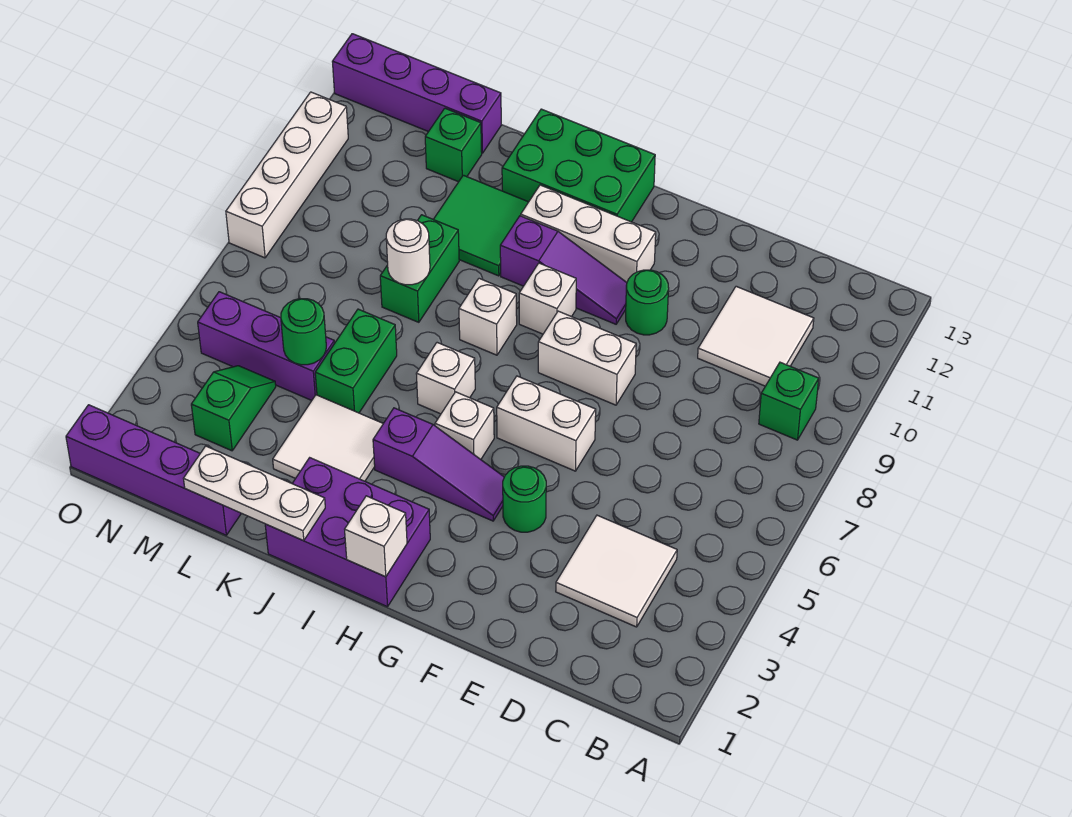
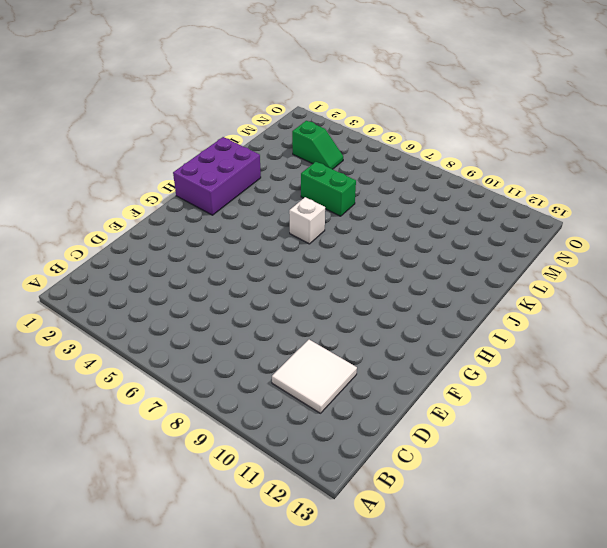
none -> green 1x1 brick [759,362,819,440]
none -> white 2x2 tile [556,515,677,627]
none -> green 1x1 round brick [503,466,546,532]
none -> white 1x2 brick [497,376,596,471]

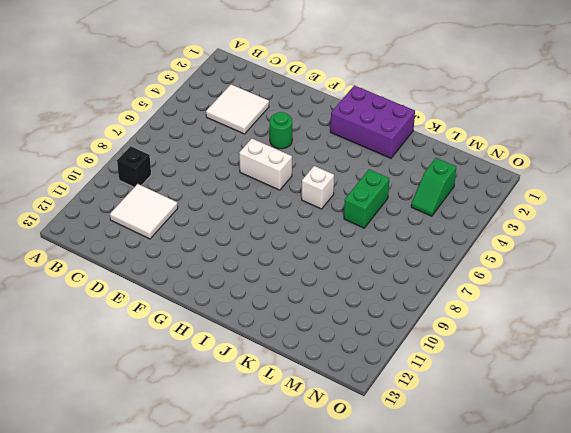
black 1x1 brick [117,146,151,187] -> green 1x1 brick [759,362,819,440]
none -> white 1x2 brick [538,311,636,405]
none -> green 1x1 round brick [626,270,669,335]
none -> purple 1x3 slope [373,408,504,521]
none -> purple 1x3 slope [500,216,627,324]

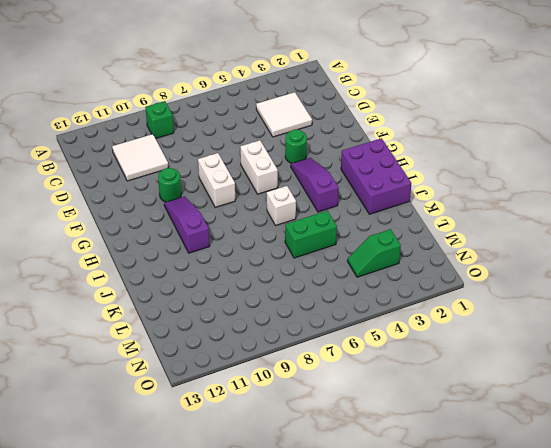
none -> white 1x3 brick [521,185,656,282]
none -> white 1x1 brick [435,392,494,459]
none -> white 1x1 brick [519,263,576,334]
none -> green 2x3 brick [502,109,655,222]

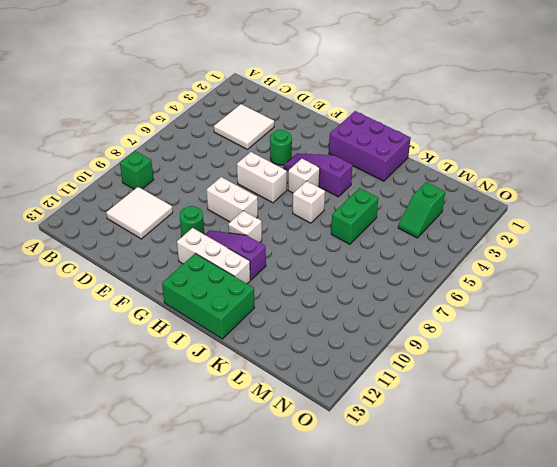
none -> white 1x1 brick [459,278,517,355]
none -> white 2x2 tile [273,395,383,481]
none -> green 2x2 tile [434,175,528,276]
none -> green 1x2 brick [380,215,459,322]

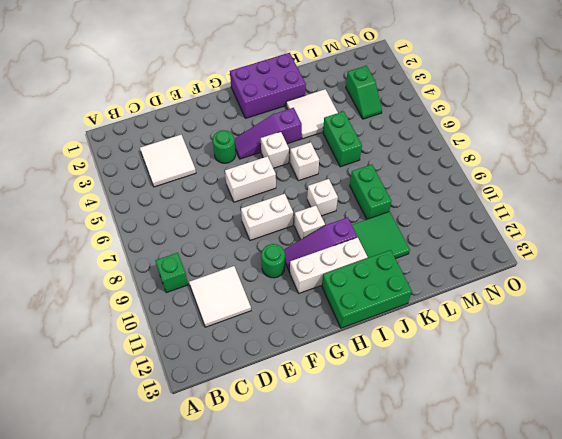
none -> purple 1x4 brick [66,405,241,535]
none -> purple 1x3 brick [198,292,334,400]
none -> green 1x1 brick [425,108,482,182]
none -> purple 1x4 brick [332,34,501,153]

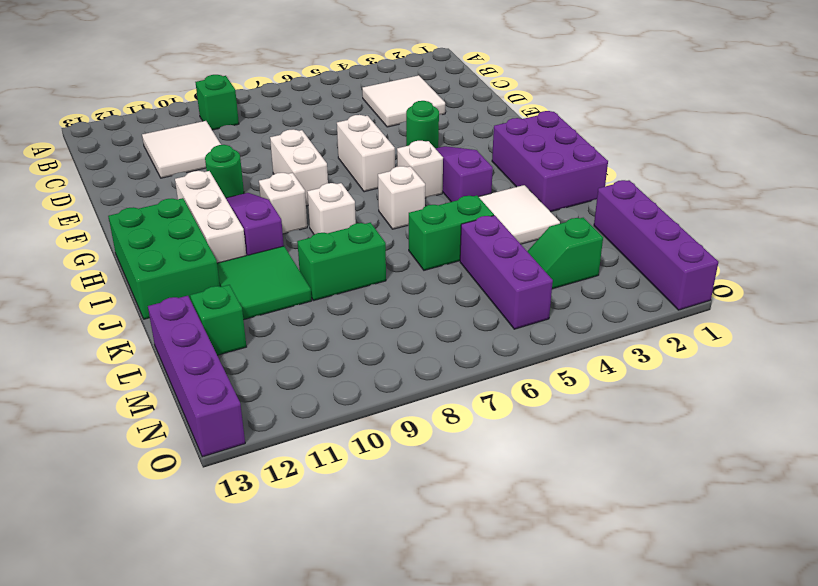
none -> white 1x4 brick [226,92,348,258]
none -> white 1x1 brick [345,496,407,577]
none -> white 1x3 plate [183,446,325,541]
none -> white 1x1 round brick [386,219,430,285]

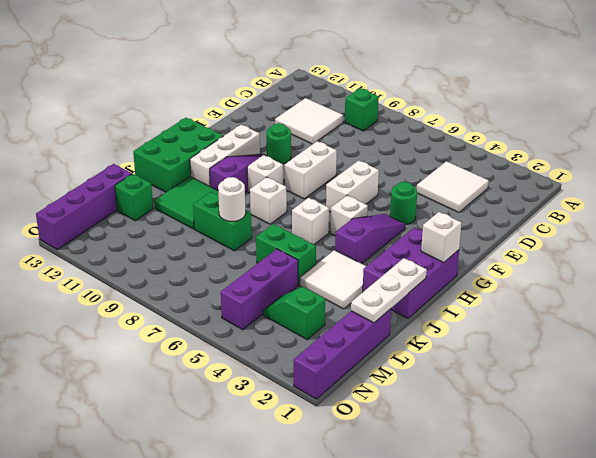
none -> white 1x4 brick [226,92,348,258]
none -> green 1x1 round brick [281,299,326,365]

